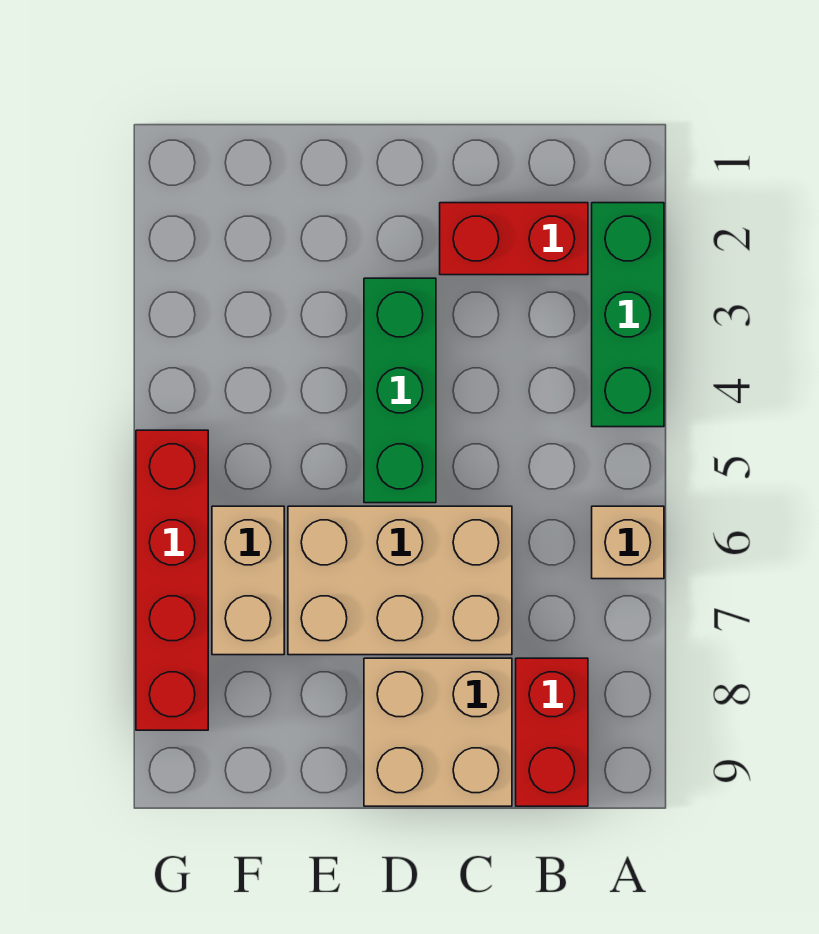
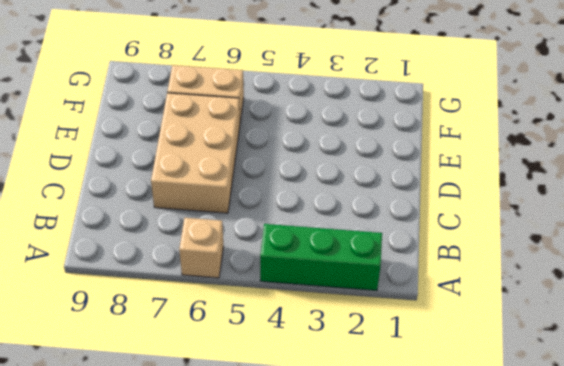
none -> red 1x2 brick [440,203,588,275]
none -> red 1x2 brick [516,658,588,806]

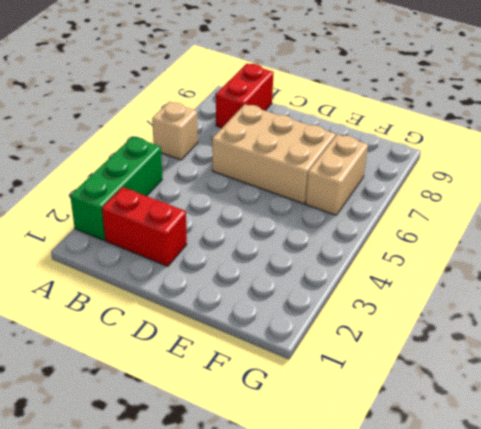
none -> tan 2x2 brick [364,658,512,806]
none -> green 1x3 brick [364,278,436,503]

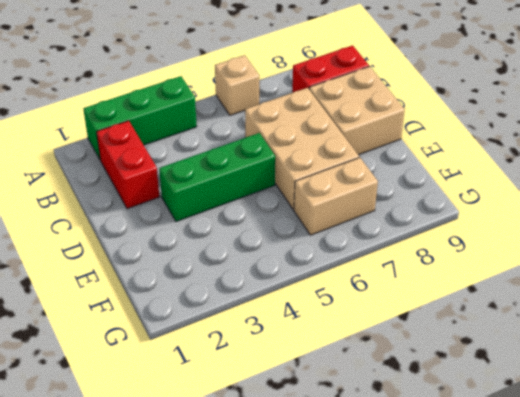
none -> red 1x4 brick [136,430,208,730]

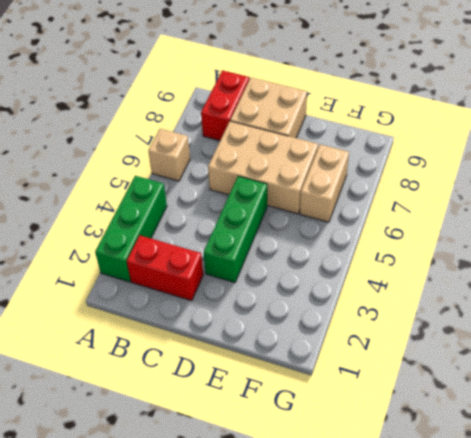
none -> red 1x4 brick [136,430,208,730]

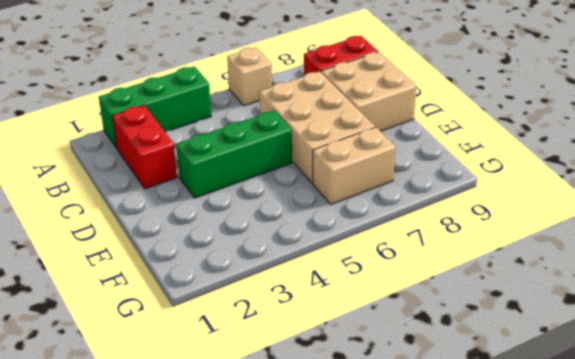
none -> red 1x4 brick [136,430,208,730]

